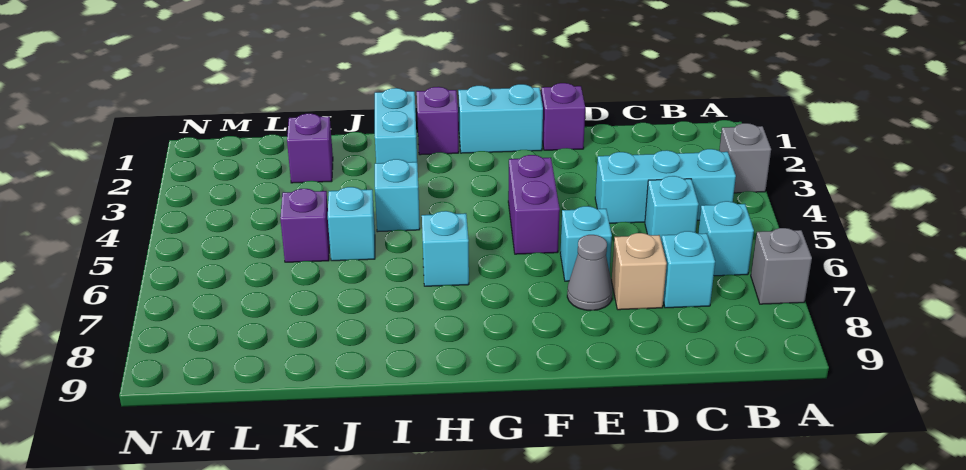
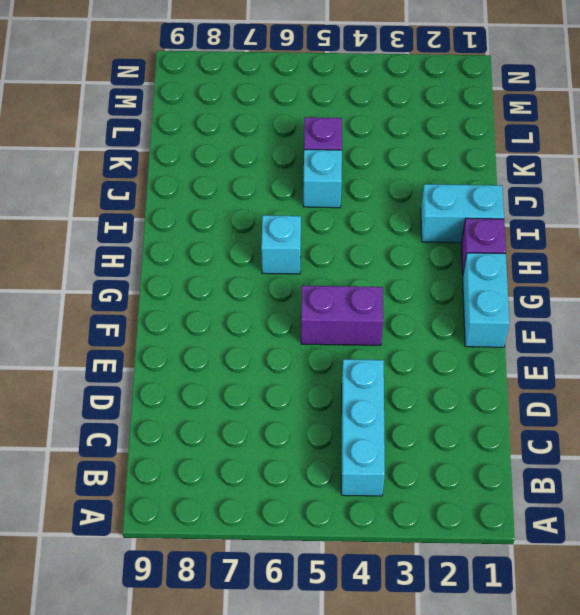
none -> grey 1x1 brick [719,123,771,193]
none -> grey 1x1 brick [751,228,812,304]
none -> cyan 1x1 brick [698,201,754,276]

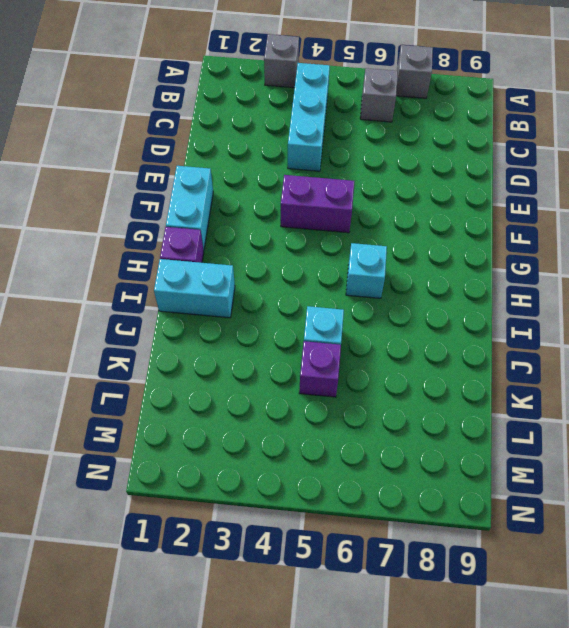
grey 1x1 brick [360,68,398,122] -> cyan 1x1 brick [698,201,754,276]
none -> cyan 1x1 brick [645,176,699,241]
none -> cyan 1x1 brick [661,231,715,308]
none -> tan 1x1 brick [612,233,667,310]

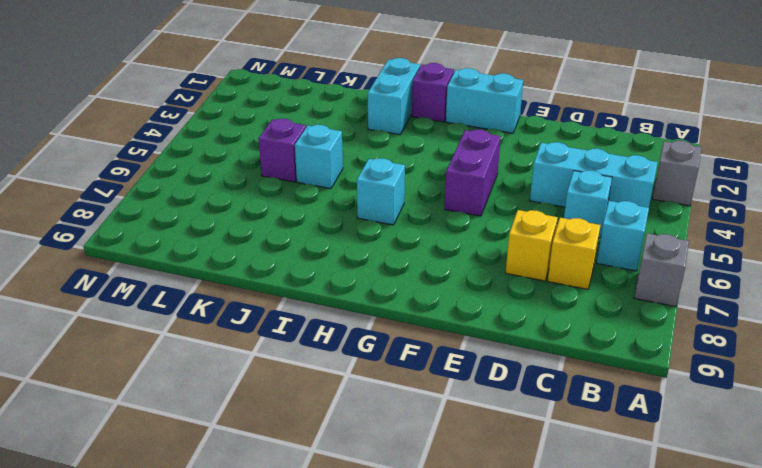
yellow 1x1 brick [548,218,601,289] -> cyan 1x1 brick [661,231,715,308]
yellow 1x1 brick [506,210,558,281] -> tan 1x1 brick [612,233,667,310]
none -> purple 1x1 brick [541,83,585,150]
none -> cyan 1x1 brick [560,206,612,281]
none -> grey 1x1 cone [567,235,613,310]

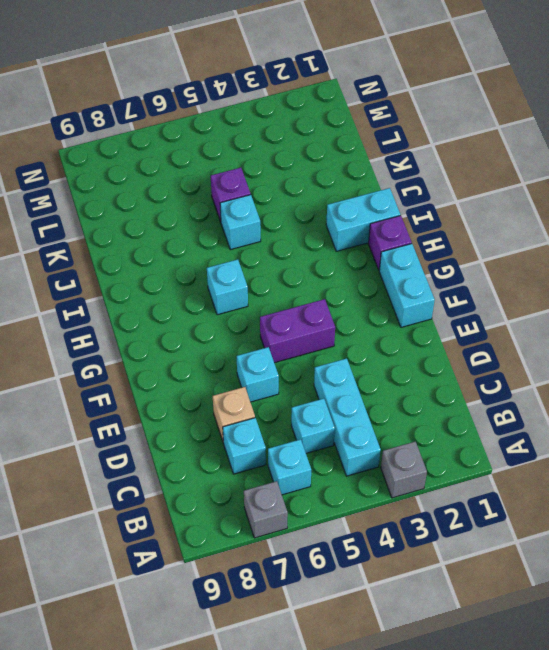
none -> purple 1x1 brick [541,83,585,150]
none -> grey 1x1 cone [567,235,613,310]
none -> cyan 1x1 brick [375,159,420,232]

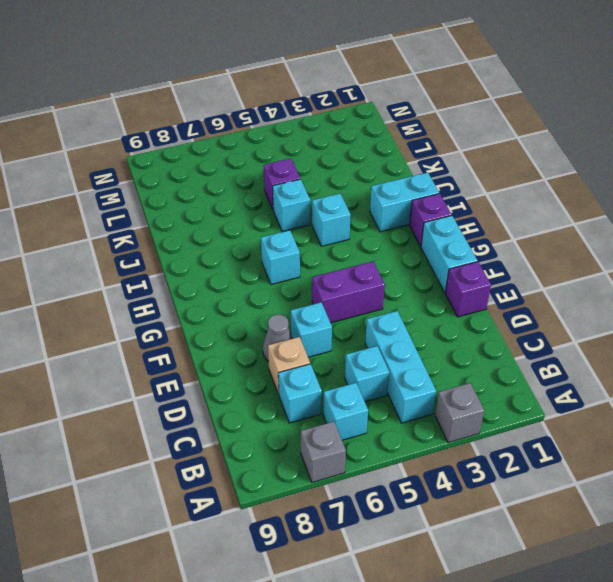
none -> purple 1x1 brick [287,114,333,183]

